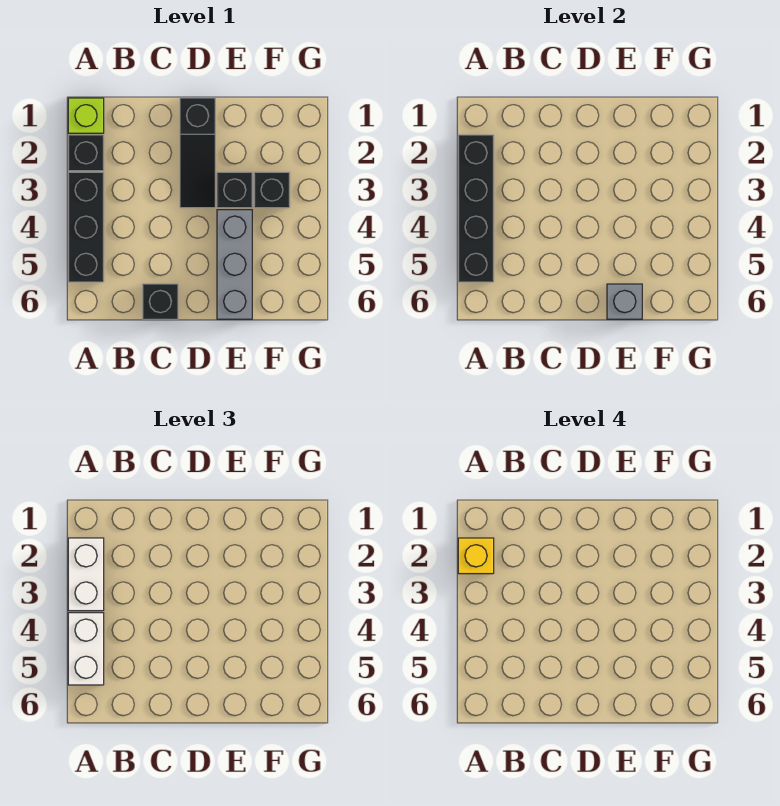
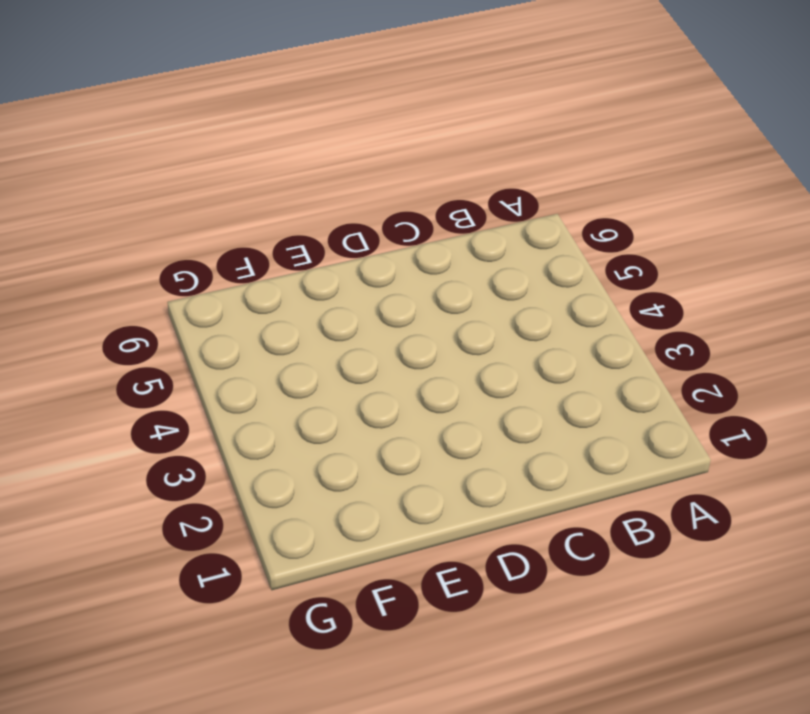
none -> lime 1x1 brick [68,98,104,133]
none -> black 1x1 brick [68,135,104,171]
none -> black 1x3 brick [68,172,104,282]

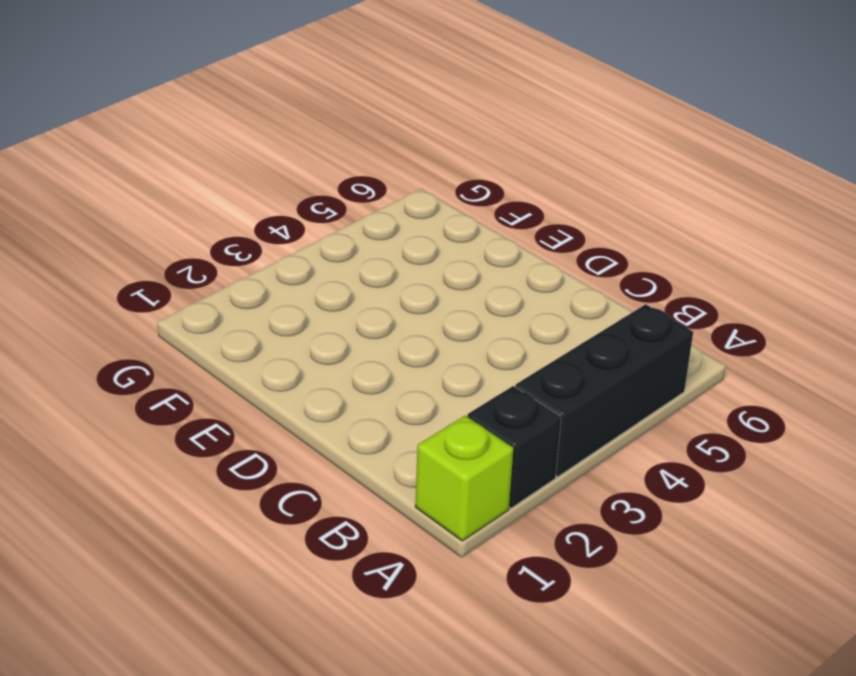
none -> black 1x1 brick [143,284,178,319]
none -> black 1x3 slope [180,98,215,208]
none -> black 1x1 brick [217,172,252,208]

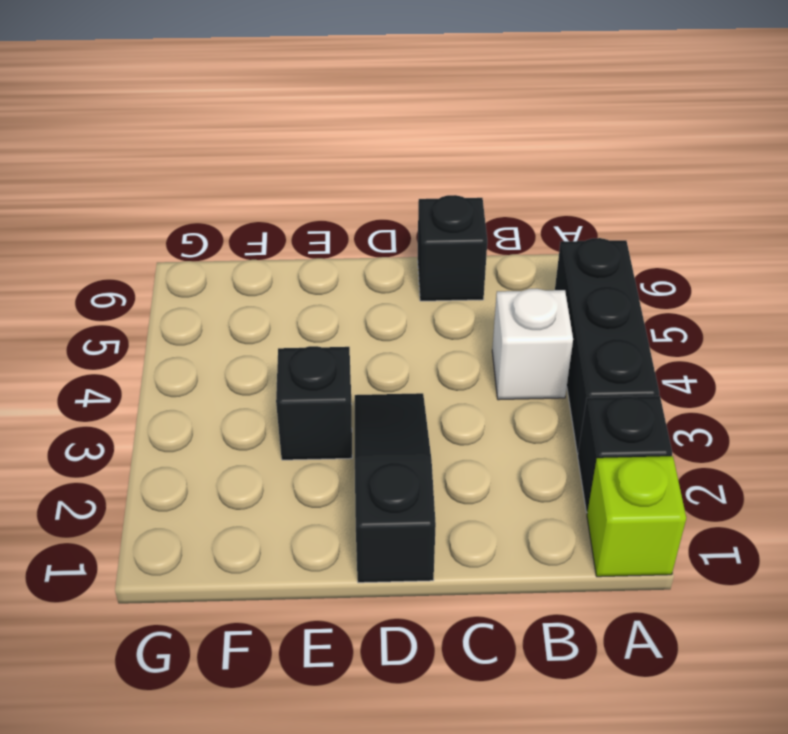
white 1x1 brick [492,289,573,400] -> none
none -> grey 1x3 brick [217,210,252,319]
none -> black 1x1 brick [254,172,290,208]
none -> black 1x4 brick [458,135,494,282]

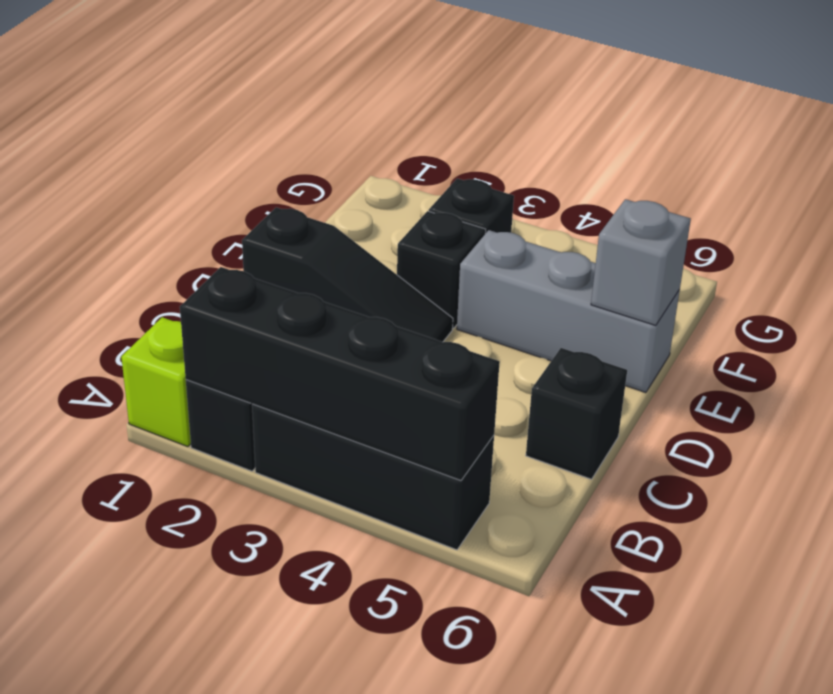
none -> white 1x2 brick [68,538,104,611]
none -> white 1x2 brick [68,613,104,685]
none -> yellow 1x1 brick [458,538,494,574]

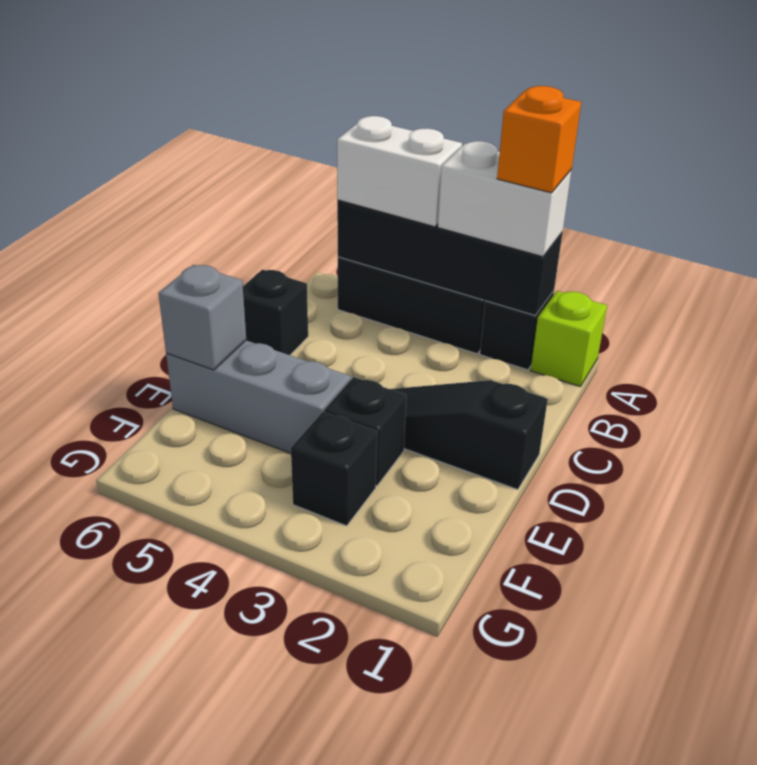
orange 1x1 brick [497,86,581,193] -> yellow 1x1 brick [458,538,494,574]

